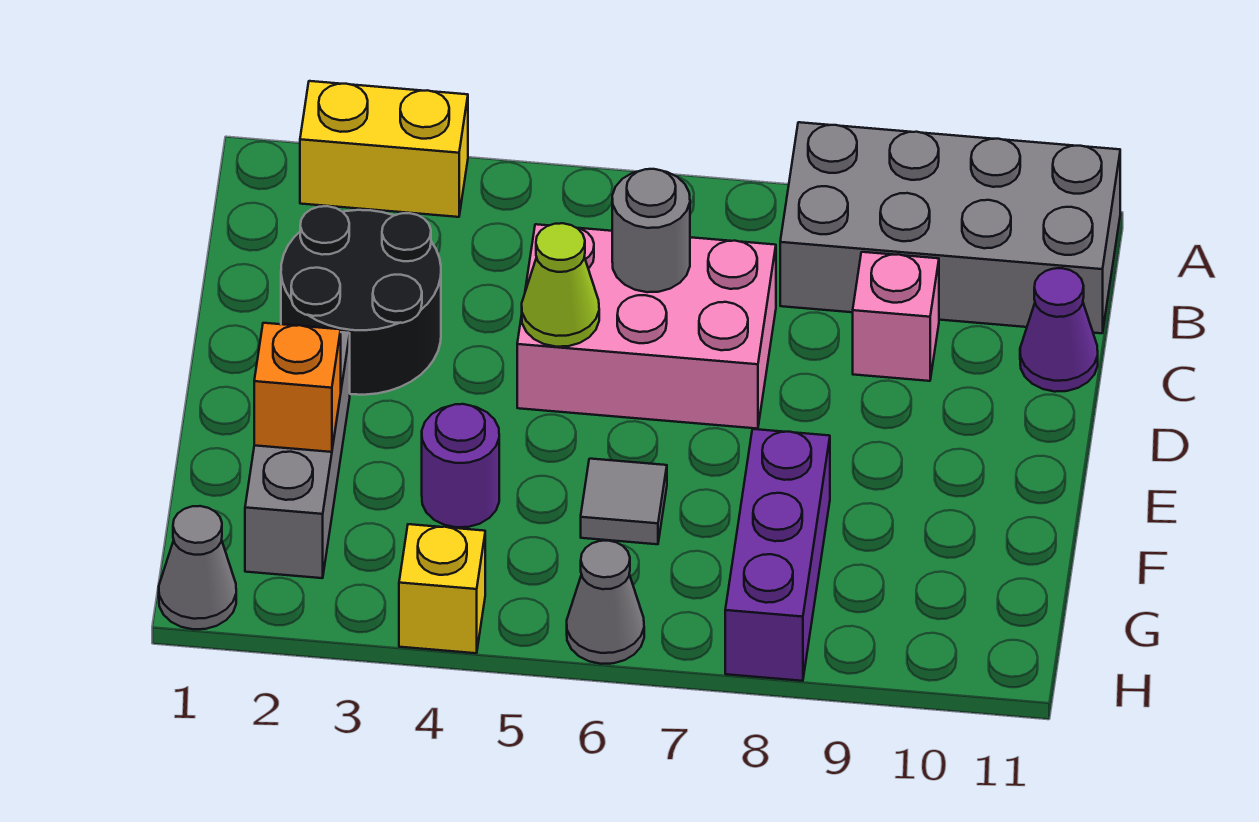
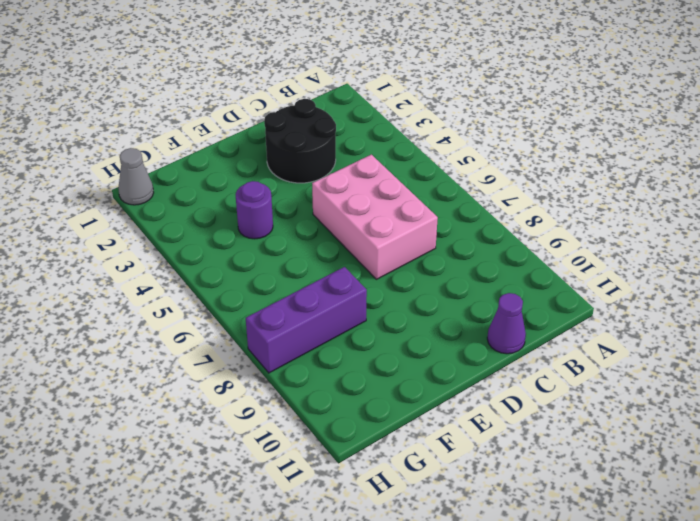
none -> yellow 1x2 brick [300,81,468,217]
none -> grey 2x4 brick [780,122,1120,333]
none -> pink 1x1 brick [853,252,939,381]

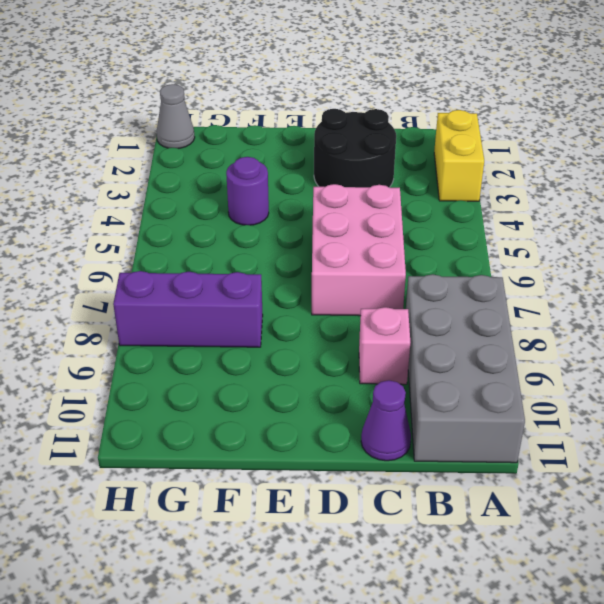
none -> grey 1x3 brick [245,332,350,578]
none -> grey 1x1 tile [581,459,667,544]
none -> yellow 1x1 brick [399,524,485,653]

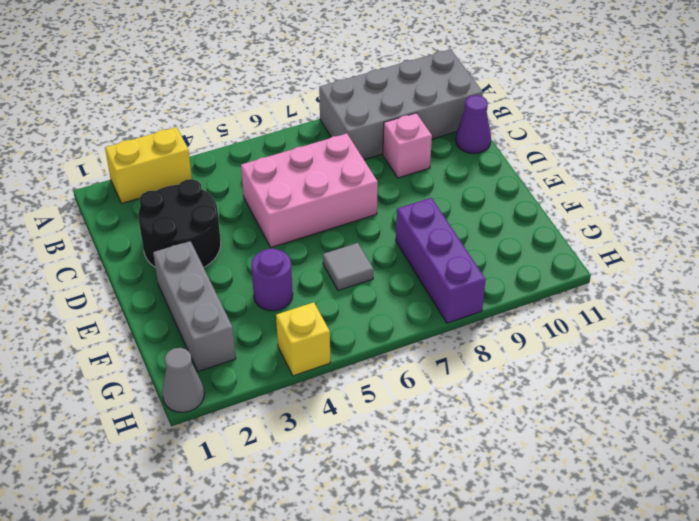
none -> grey 1x1 cone [567,541,644,664]
none -> grey 1x1 round brick [612,169,690,292]
none -> lime 1x1 cone [522,223,599,347]

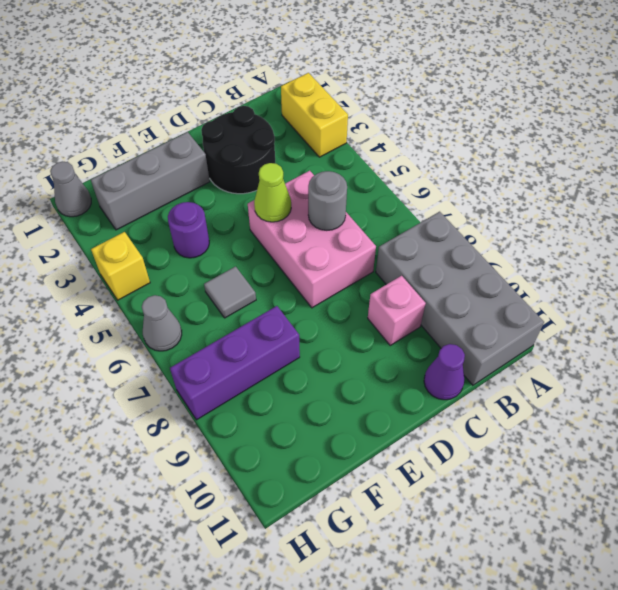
none -> orange 1x1 brick [254,323,341,452]

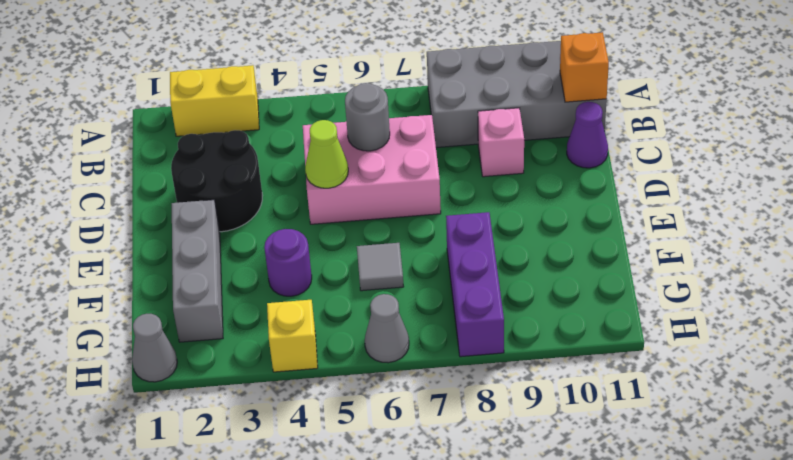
orange 1x1 brick [560,32,609,102] -> orange 1x1 brick moved to [254,323,341,452]

